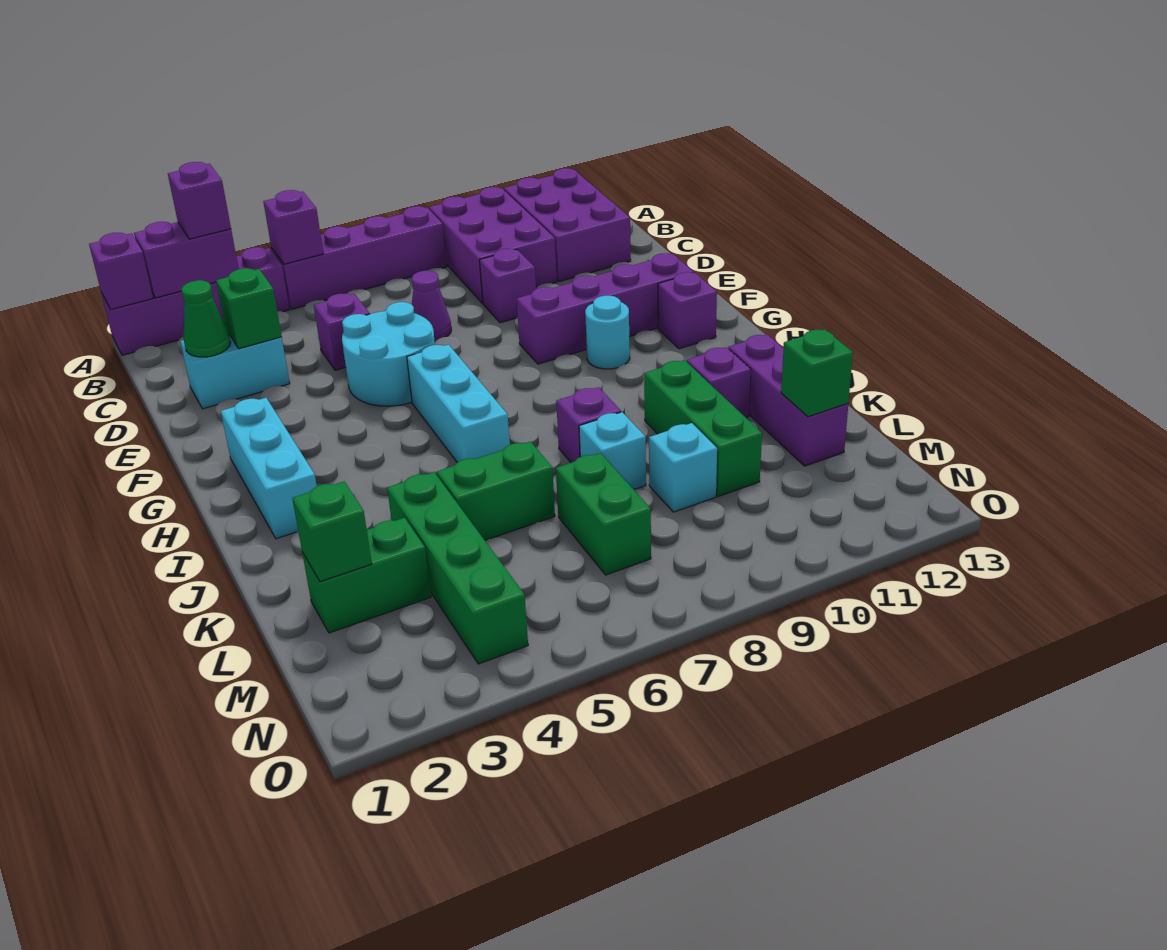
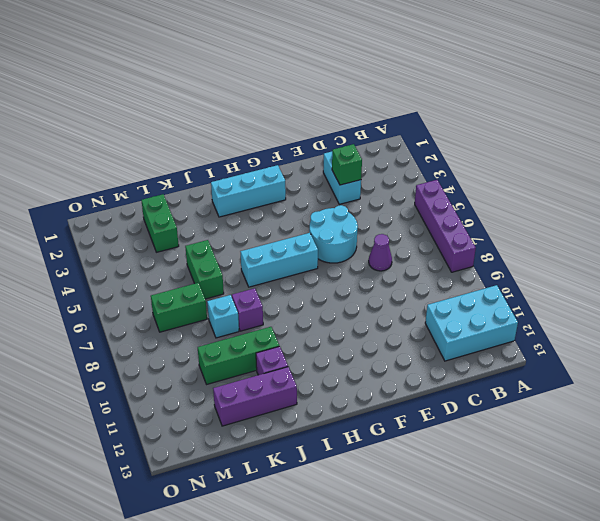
cyan 2x3 brick [425,285,518,361] -> purple 2x3 brick [504,168,631,281]
none -> purple 1x4 brick [101,247,290,355]
none -> purple 2x3 brick [429,187,557,303]
none -> purple 1x1 brick [314,294,370,370]
none -> purple 1x1 brick [480,249,536,323]

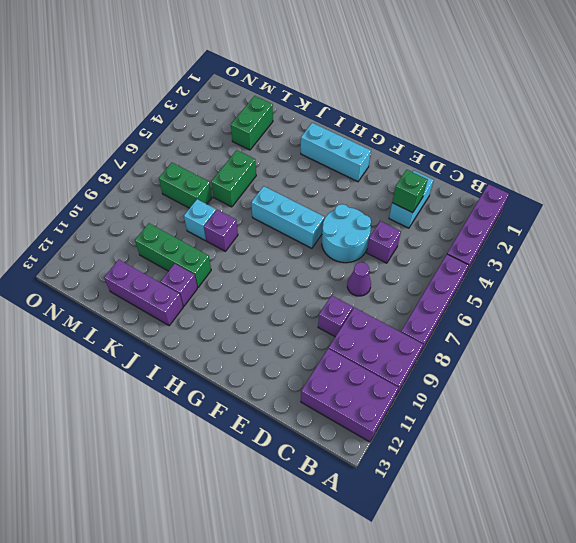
none -> purple 1x4 brick [517,253,694,364]
none -> cyan 1x1 round brick [585,296,630,369]
none -> purple 1x1 brick [658,272,717,349]
none -> green 1x4 brick [387,472,528,664]

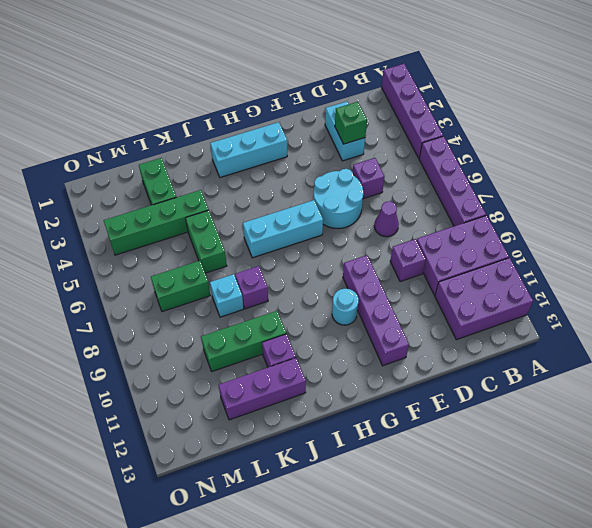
none -> purple 1x1 brick [658,272,717,349]
none -> cyan 1x1 brick [649,423,717,512]
none -> purple 1x1 brick [89,233,153,309]
none -> purple 1x2 brick [134,222,239,298]

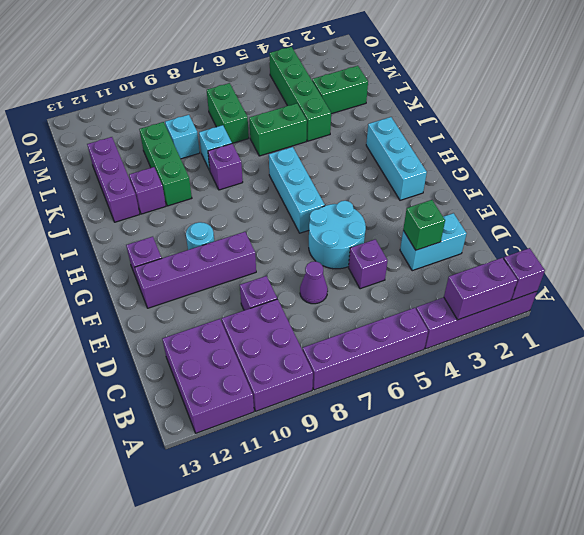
none -> purple 1x1 brick [263,190,323,264]
none -> green 1x1 cone [181,280,231,357]
none -> green 1x1 brick [292,481,372,582]
none -> green 1x1 brick [781,329,853,417]

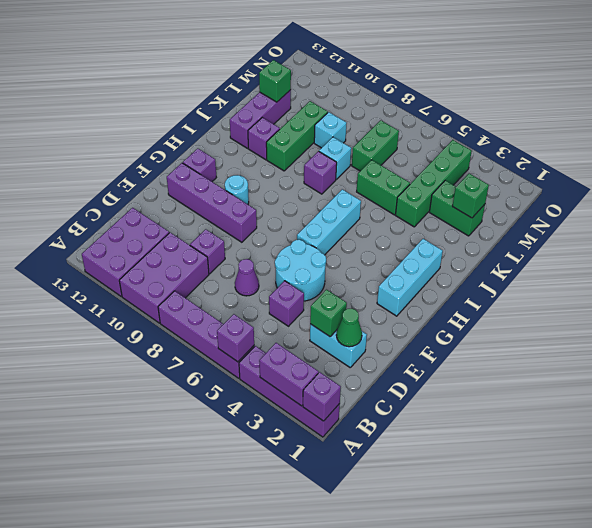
none -> purple 1x1 brick [168,162,231,239]

